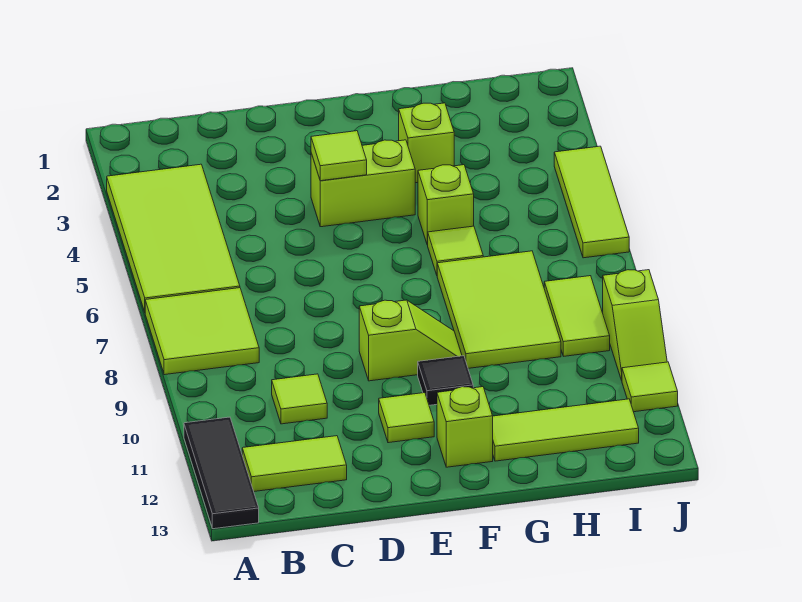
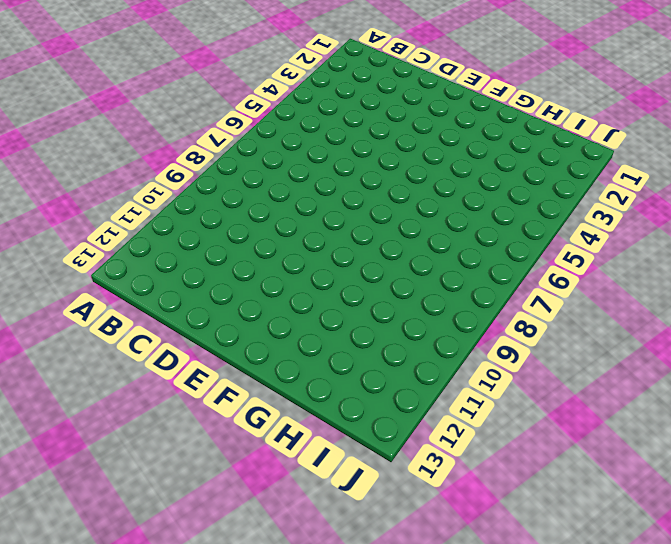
none -> lime 2x4 tile [107,164,240,312]
none -> lime 2x2 tile [145,288,259,375]
none -> black 1x3 tile [184,417,259,529]

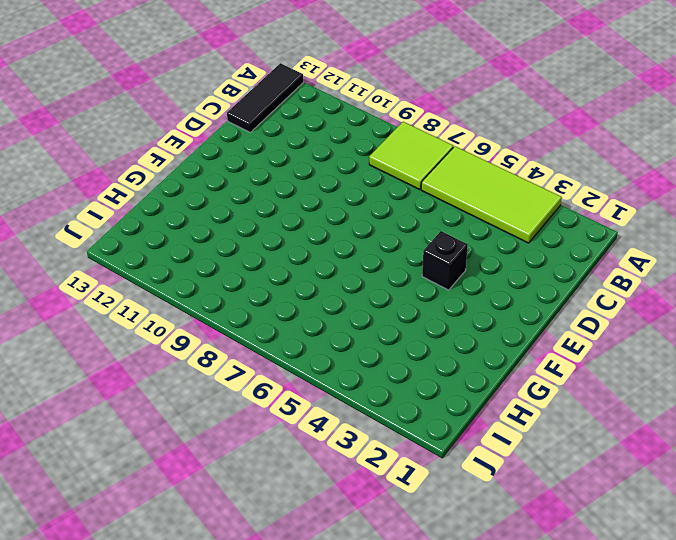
black 1x3 tile [227,63,303,132] -> black 1x3 tile turned to [184,417,259,529]
black 1x1 brick [422,231,468,290] -> lime 1x2 brick [311,140,415,227]
none -> lime 1x2 tile [242,436,347,491]
none -> lime 1x1 tile [272,374,327,424]
none -> lime 1x2 slope [359,300,462,381]

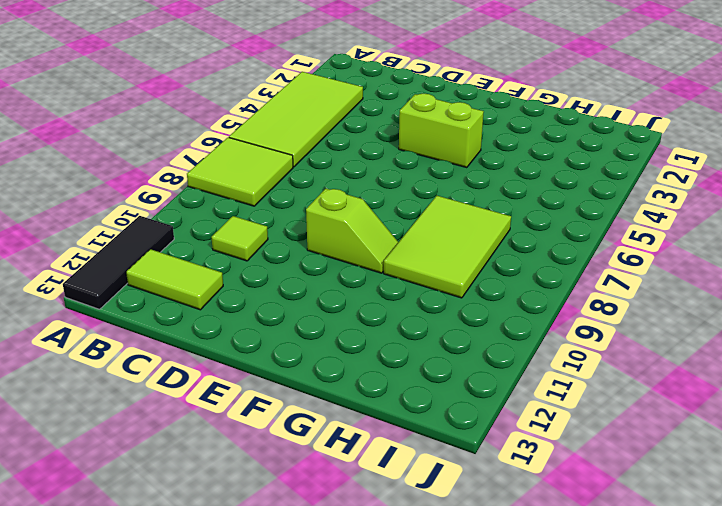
none -> lime 1x1 tile [379,393,434,443]
none -> black 1x1 tile [418,356,473,405]
none -> lime 1x1 brick [437,387,493,467]

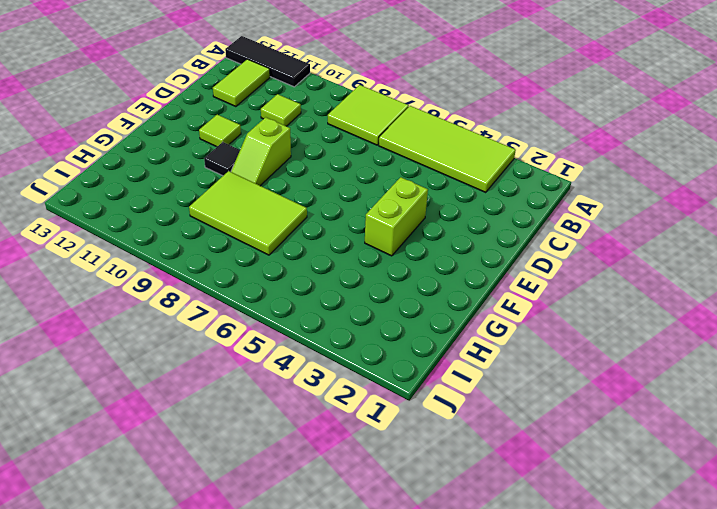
none -> lime 1x1 brick [437,387,493,467]
none -> lime 1x1 brick [399,103,454,183]
none -> lime 1x1 brick [418,165,474,245]

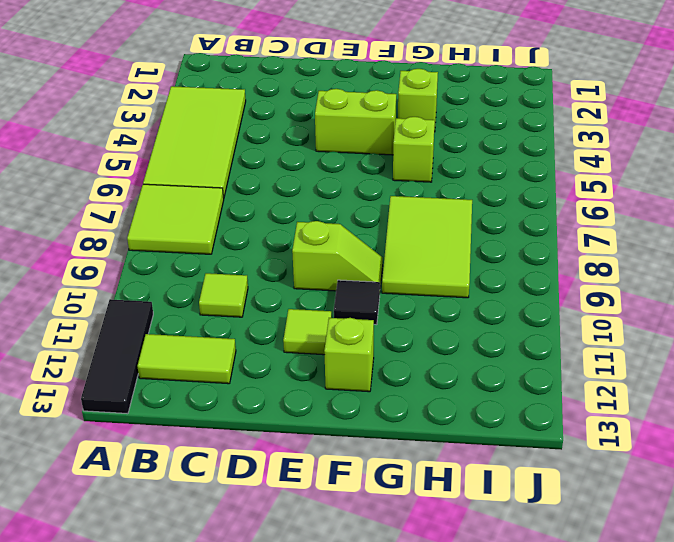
none -> lime 1x1 tile [428,226,483,275]
none -> lime 1x3 tile [493,399,639,461]
none -> lime 1x2 tile [544,276,610,356]

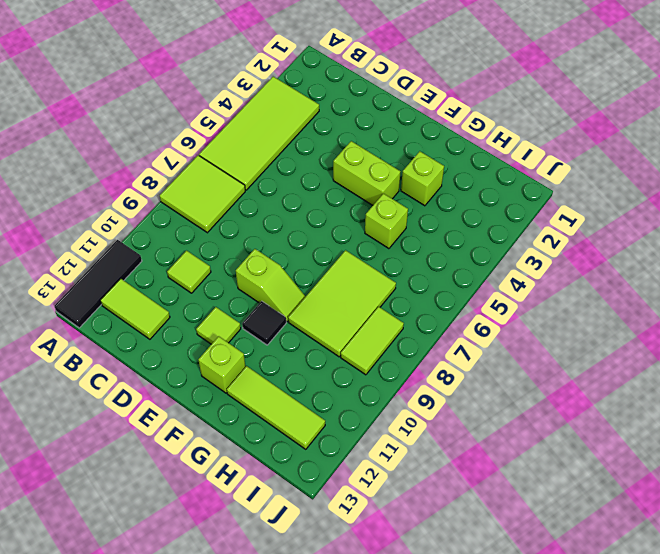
none -> lime 1x1 tile [428,226,483,275]
none -> lime 1x3 tile [554,146,629,258]
none -> lime 1x2 slope [603,270,667,380]

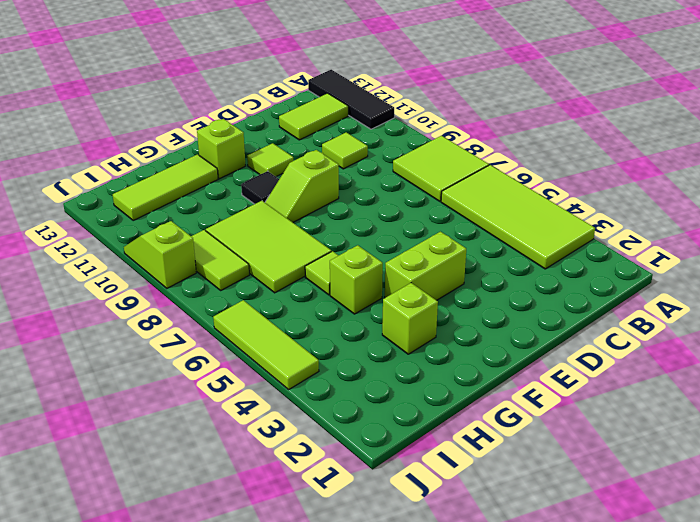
none -> lime 1x1 tile [622,362,678,412]
none -> lime 1x1 tile [311,131,367,181]

